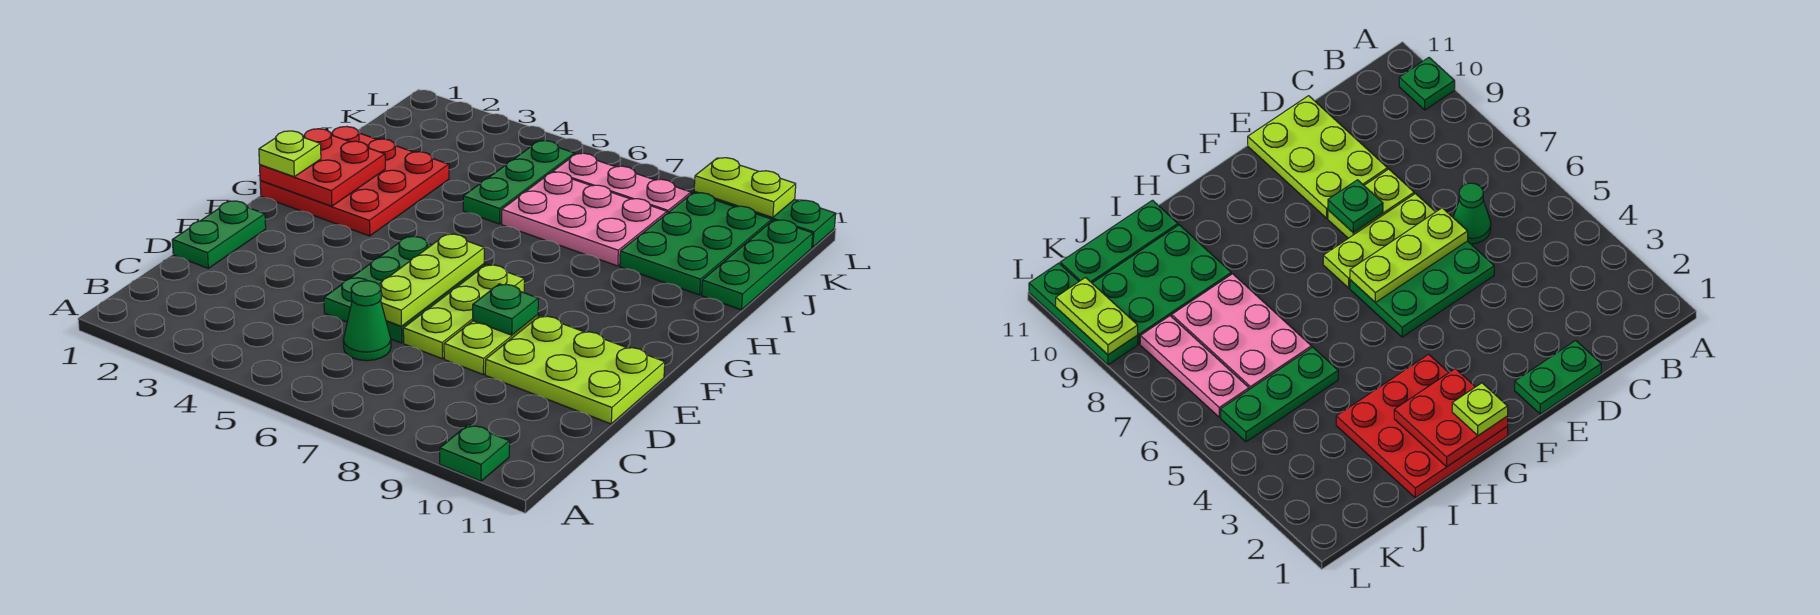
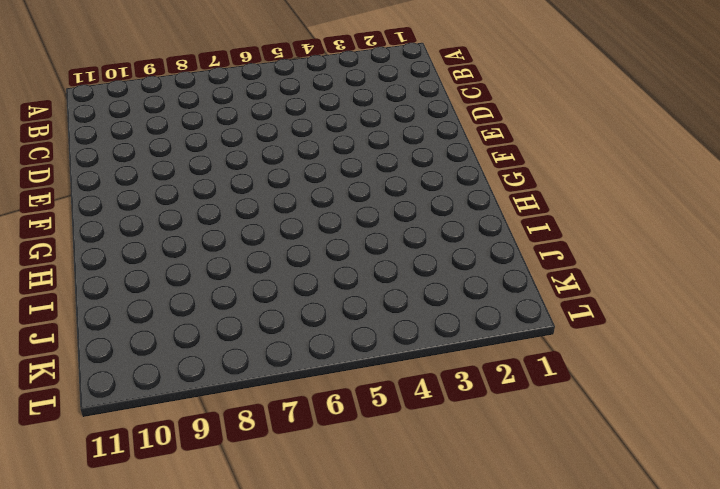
none -> green 1x1 plate [440,424,510,481]
none -> green 1x1 cone [343,281,391,361]
none -> green 1x2 plate [172,201,266,268]

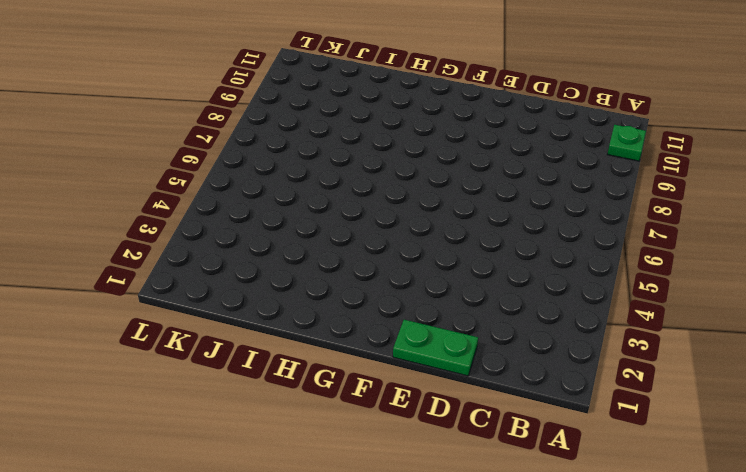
none -> green 1x1 cone [343,281,391,361]
none -> green 2x3 plate [324,236,484,343]
none -> lime 1x3 plate [403,265,524,359]

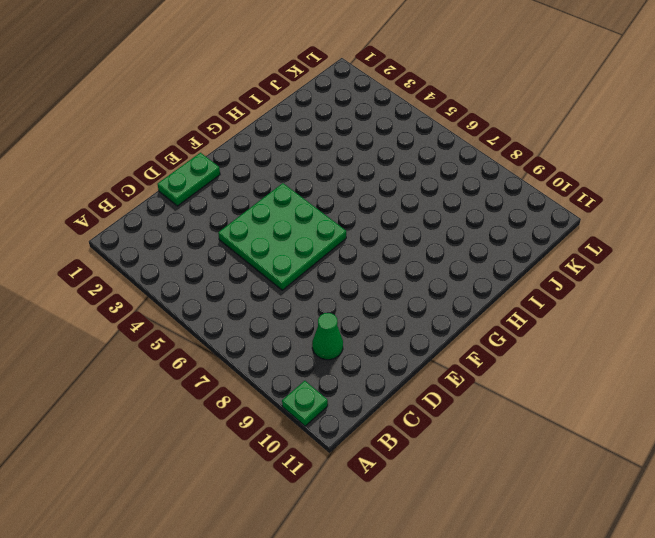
green 1x1 cone [312,313,343,360] -> green 1x1 cone moved to [343,281,391,361]
green 3x3 plate [218,183,346,290] -> green 2x3 plate [324,236,484,343]
none -> lime 1x3 plate [403,265,524,359]
none -> lime 1x2 plate [444,315,538,374]
none -> lime 2x3 plate [485,316,665,424]

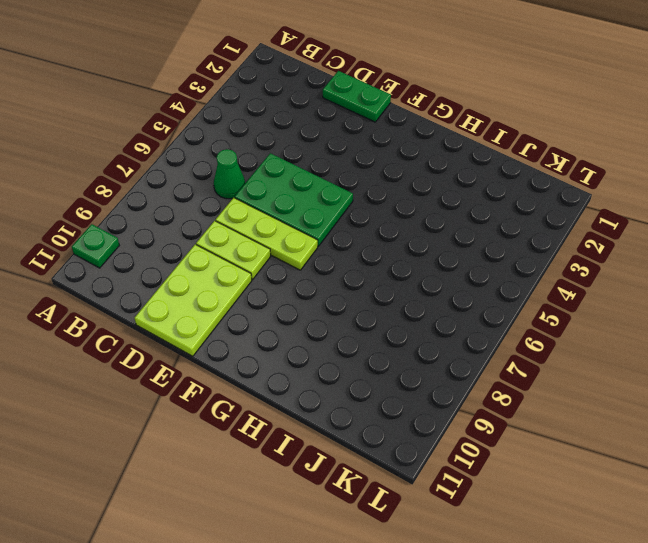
none -> red 3x3 plate [260,126,449,236]
none -> green 1x3 plate [463,141,575,224]
none -> pink 2x3 plate [502,172,667,266]

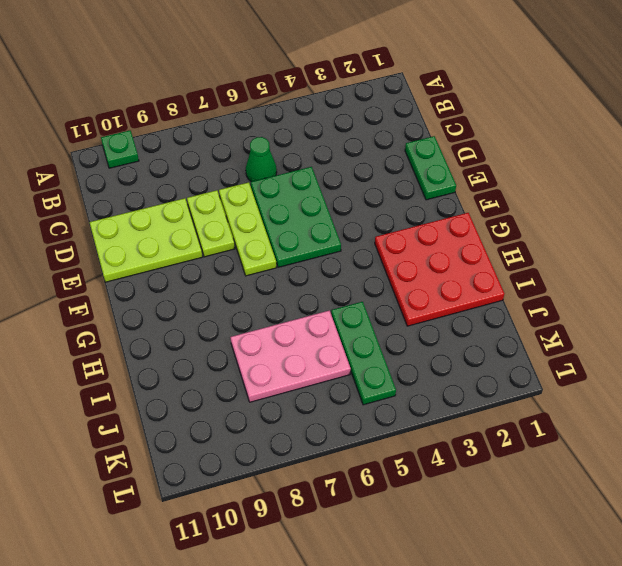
none -> green 2x3 plate [620,193,772,295]
none -> green 1x3 plate [702,220,813,310]
none -> pink 1x3 plate [553,153,691,213]

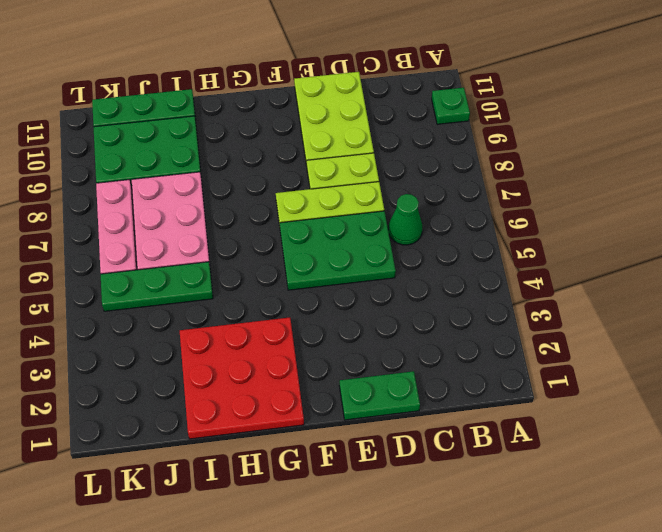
none -> green 1x3 plate [694,192,836,247]
none -> lime 1x3 plate [379,234,484,326]
none -> green 1x1 plate [473,284,538,335]

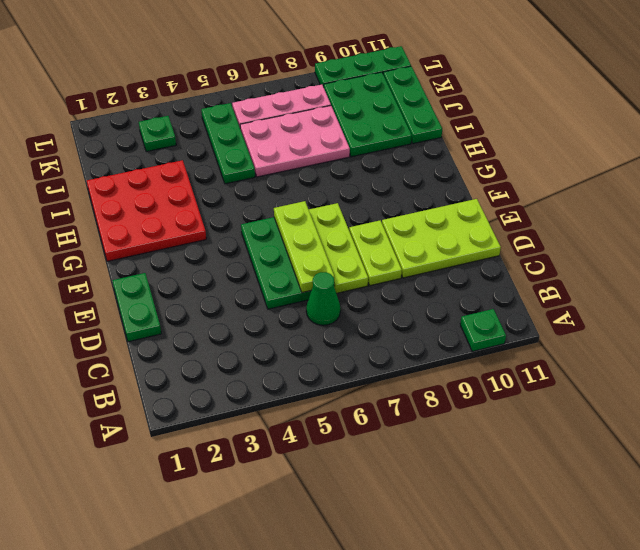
green 1x1 plate [139,116,176,152] -> green 1x1 plate moved to [473,284,538,335]
none -> red 2x2 plate [260,129,385,206]
none -> lime 1x2 plate [694,158,796,217]
none -> lime 1x1 plate [259,131,321,177]

